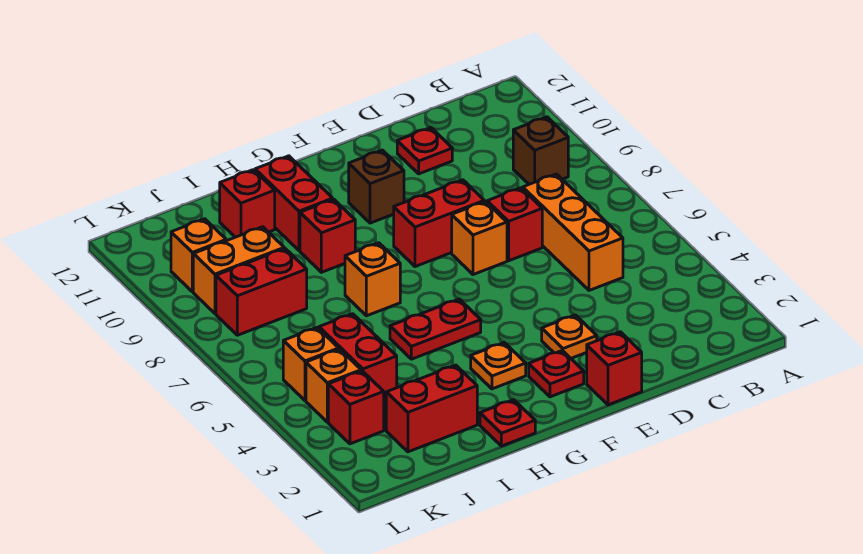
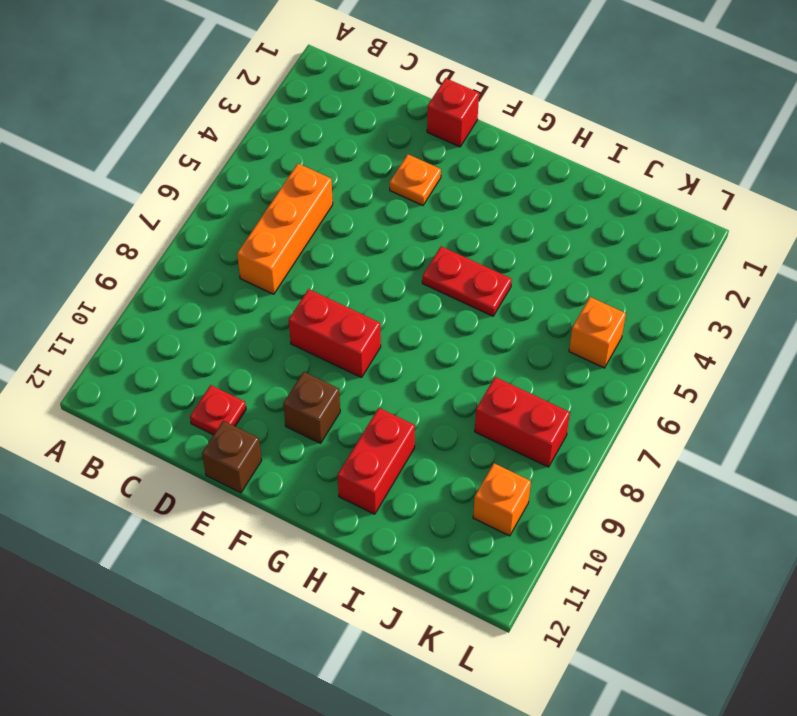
brown 1x1 brick [202,421,262,493] -> brown 1x1 brick moved to [513,117,568,184]
none -> red 1x1 brick [487,188,542,261]
none -> orange 1x1 brick [452,202,507,275]
none -> red 1x1 plate [529,350,584,397]

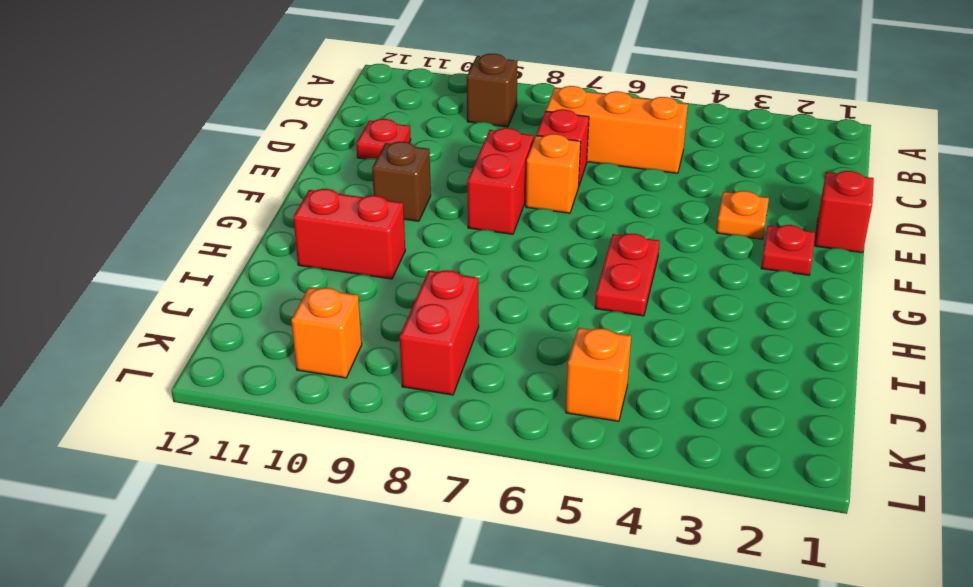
none -> orange 1x1 plate [471,343,526,389]
none -> red 1x1 plate [480,400,535,446]
none -> orange 1x1 brick [345,243,400,316]

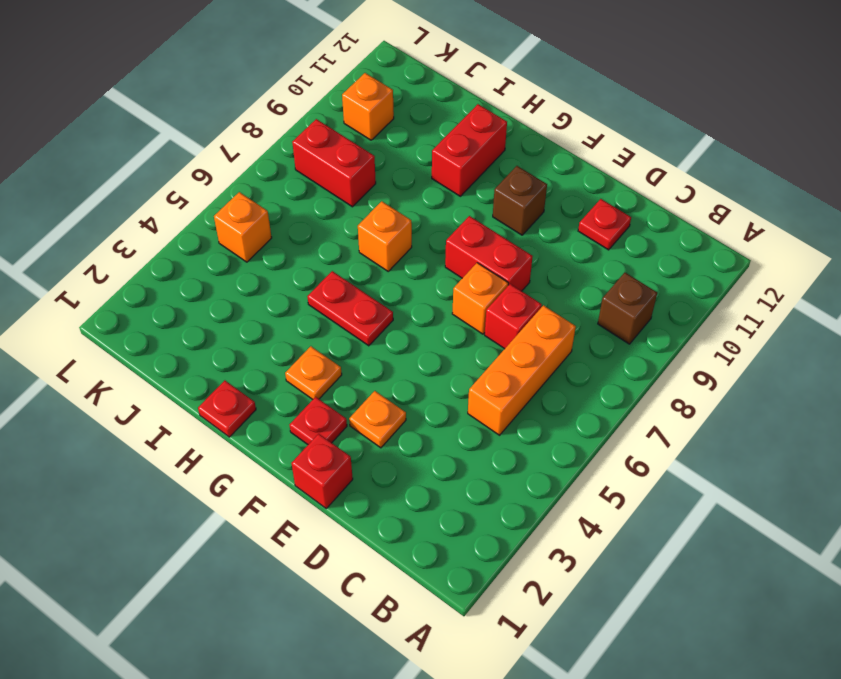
none -> red 1x1 brick [300,199,355,272]
none -> red 1x2 brick [386,365,477,452]
none -> red 1x1 brick [220,170,275,237]

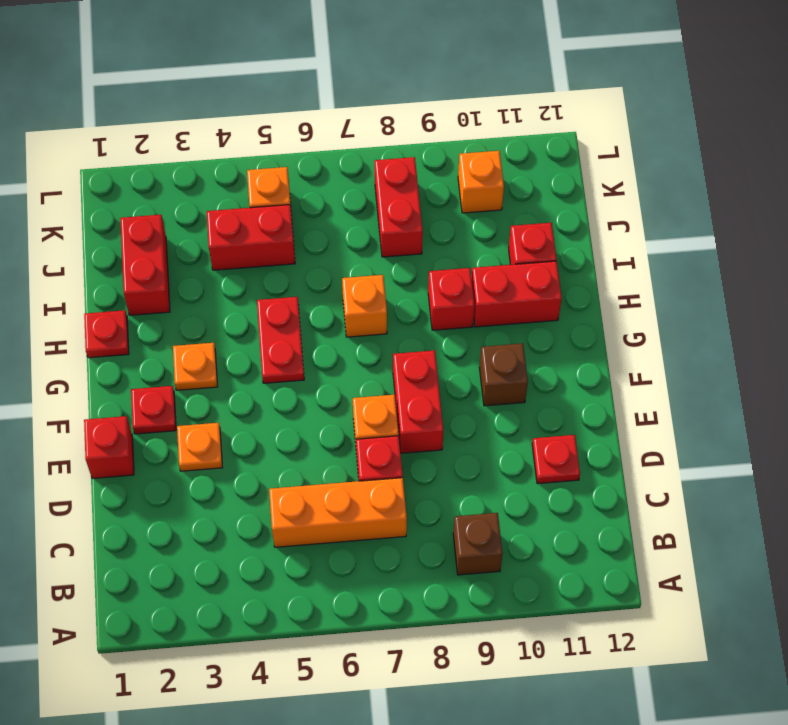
none -> orange 1x2 brick [193,227,284,314]
none -> red 1x1 brick [328,371,384,444]
none -> orange 1x1 brick [306,349,361,422]

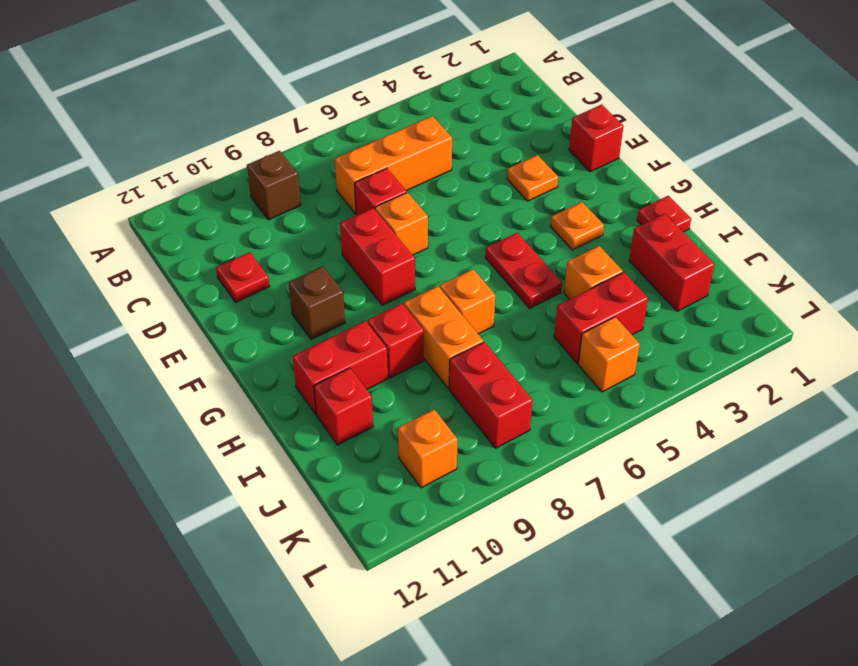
orange 1x2 brick [404,286,483,389] -> orange 1x2 brick moved to [193,227,284,314]
orange 1x1 brick [564,246,623,299] -> orange 1x1 brick moved to [306,349,361,422]
none -> red 1x1 plate [529,350,584,397]
none -> red 1x1 brick [328,371,384,444]

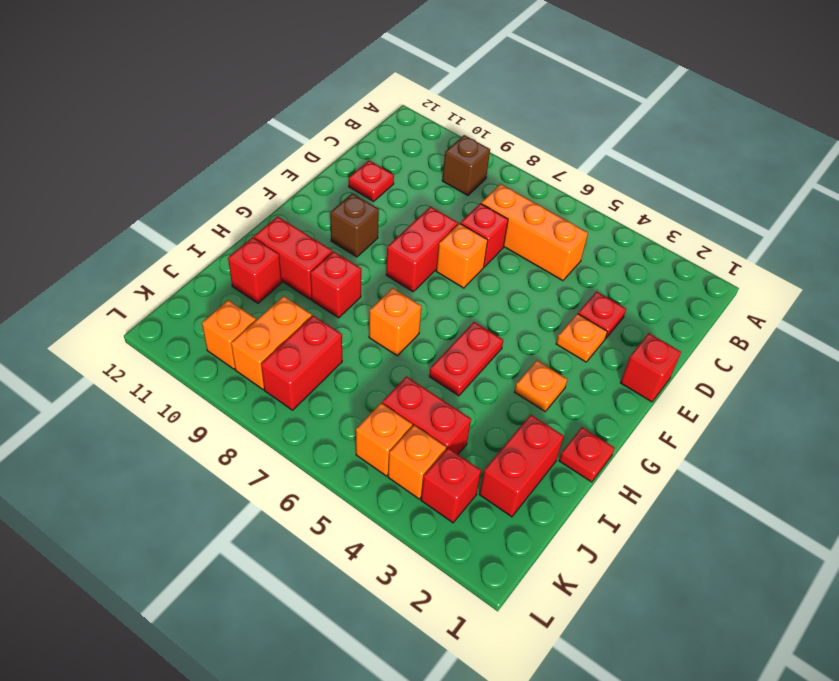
red 1x1 plate [578,292,626,339] -> red 1x1 plate moved to [529,350,584,397]

